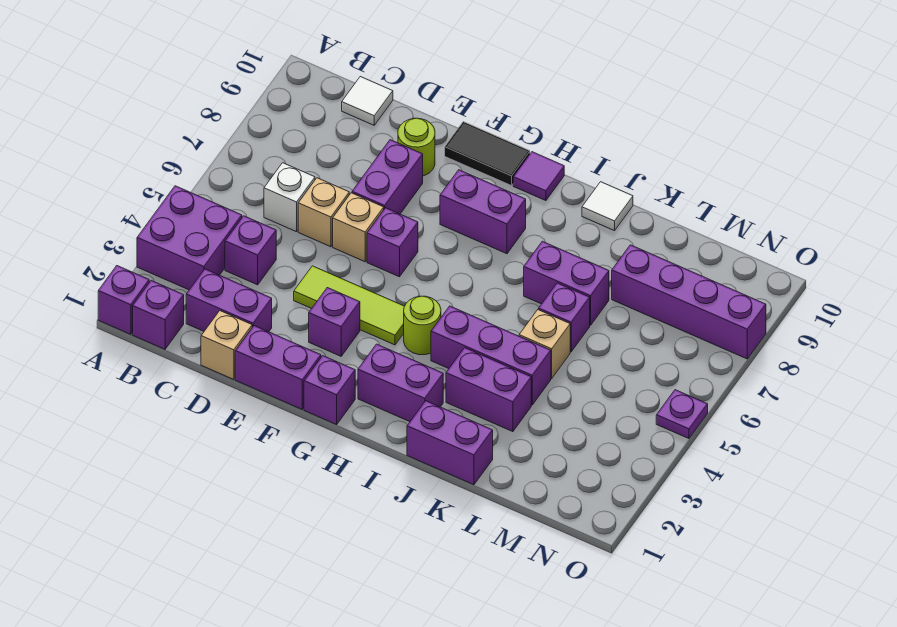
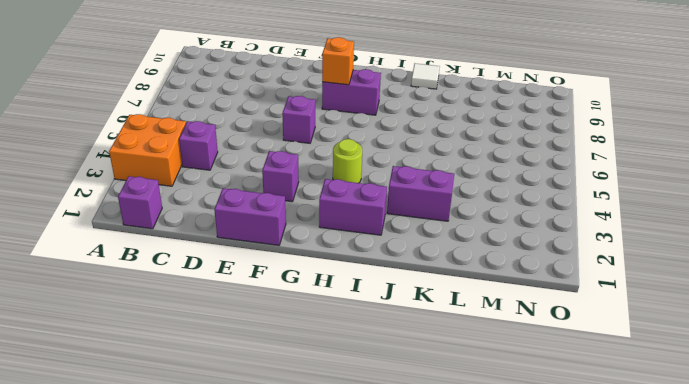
orange 2x2 brick [109,114,186,186] -> purple 2x2 brick [137,186,242,290]
orange 1x1 brick [322,37,354,85] -> none
none -> purple 1x1 brick [98,266,149,334]
none -> purple 1x2 brick [186,269,272,332]
none -> white 1x1 brick [264,163,315,232]
none -> white 1x1 tile [342,77,393,125]

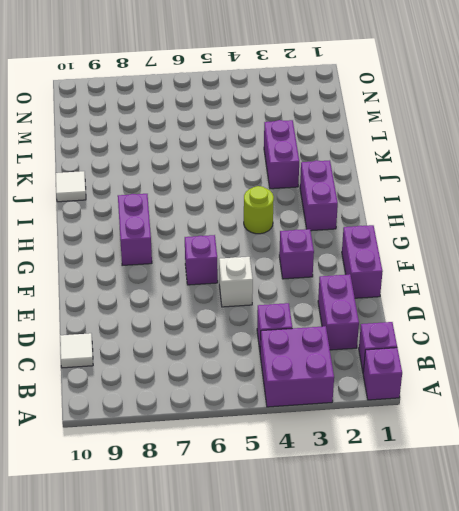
white 1x1 brick [219,257,253,307] -> white 1x1 brick moved to [264,163,315,232]
none -> tan 1x1 brick [201,311,252,380]
none -> tan 1x1 brick [298,178,349,247]
none -> lime 1x3 tile [294,266,405,345]
none -> tan 1x1 brick [333,193,384,262]

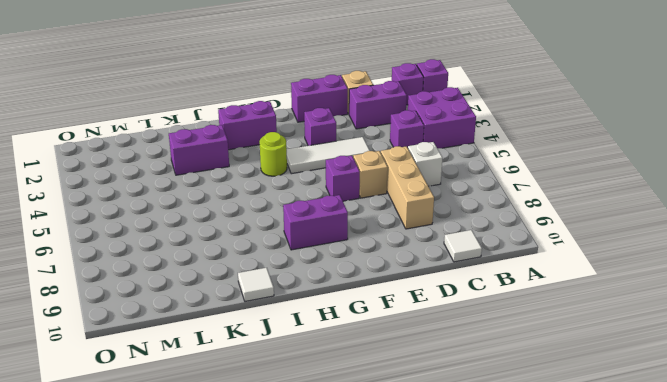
tan 1x3 brick [381,146,434,229] -> tan 1x1 brick [298,178,349,247]
white 1x3 tile [287,137,370,174] -> lime 1x3 tile [294,266,405,345]
none -> purple 1x2 brick [352,140,423,214]
none -> lime 1x1 round brick [398,118,435,176]
none -> black 1x2 tile [445,122,530,186]
none -> purple 1x1 brick [304,356,355,425]

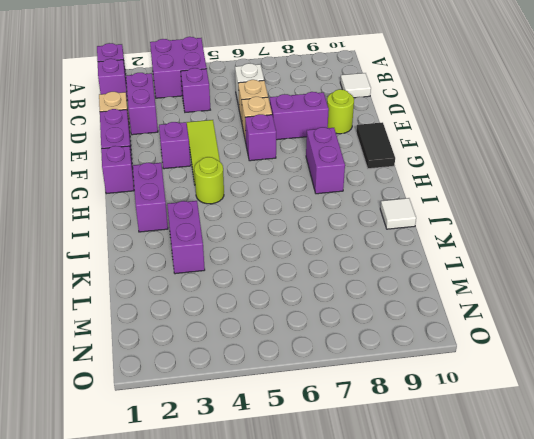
none -> purple 1x1 tile [513,152,564,201]
none -> purple 1x3 brick [431,306,551,405]
none -> purple 1x2 brick [407,401,493,485]
none -> purple 1x2 brick [524,241,609,325]

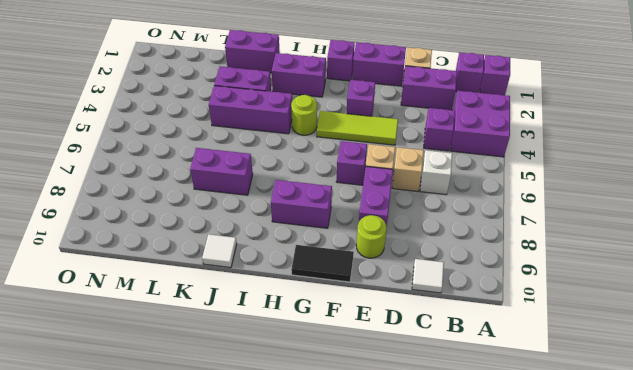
none -> purple 1x1 tile [513,152,564,201]
none -> tan 1x1 brick [519,310,570,378]
none -> purple 1x1 brick [539,283,590,352]
none -> purple 1x4 brick [612,245,766,359]

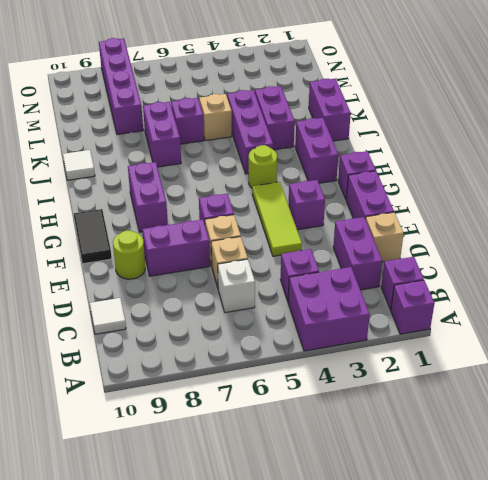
none -> purple 1x1 tile [513,152,564,201]
none -> purple 1x1 plate [656,390,708,439]

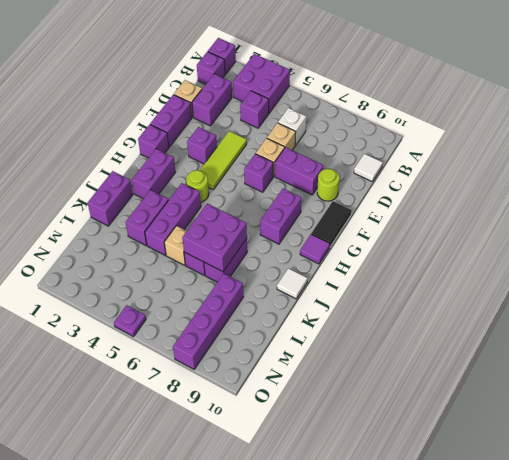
purple 2x2 brick [182,204,247,272] -> none

